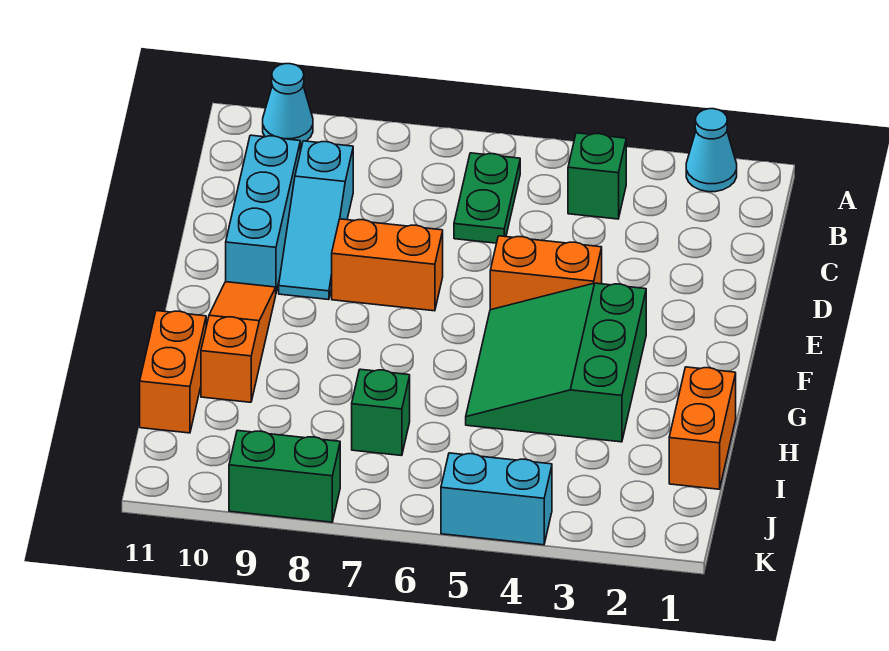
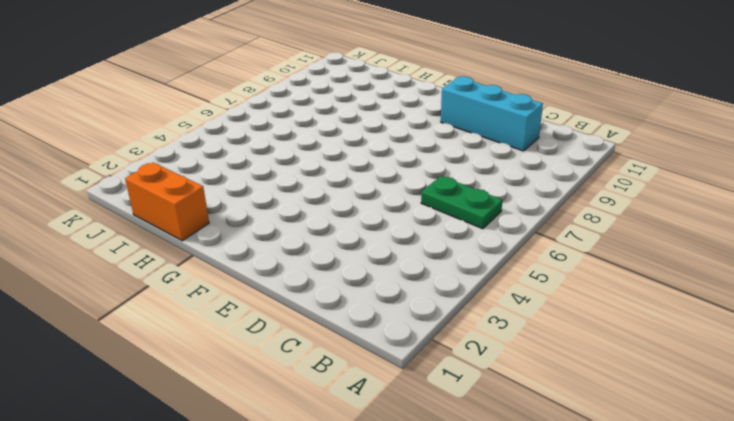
none -> cyan 1x1 cone [686,109,737,192]
none -> cyan 1x1 cone [263,64,313,144]
none -> green 1x1 brick [568,133,626,219]

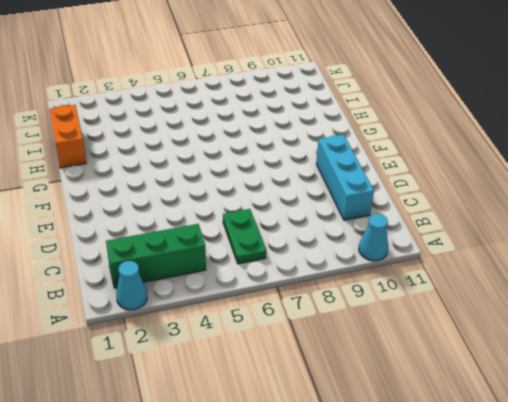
green 1x3 brick [106,224,206,288] -> green 1x1 brick [568,133,626,219]
none -> cyan 1x3 slope [279,141,353,300]
none -> orange 1x2 brick [490,236,602,310]
none -> orange 1x2 brick [332,219,443,311]

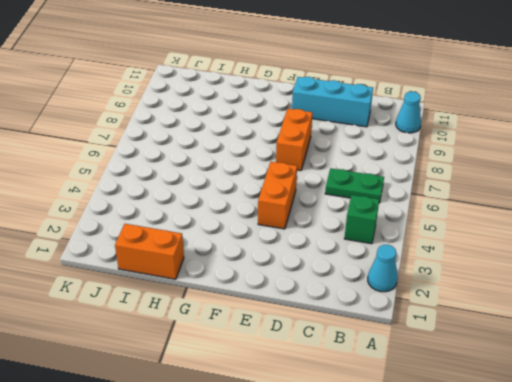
none -> cyan 1x3 slope [279,141,353,300]
none -> green 3x3 slope [466,283,646,442]
none -> orange 1x3 slope [201,282,276,402]

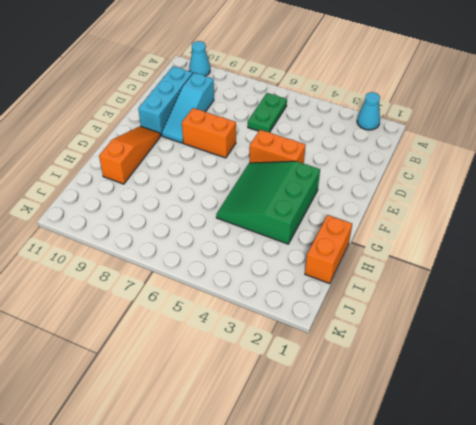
none -> green 1x1 brick [568,133,626,219]
none -> orange 1x2 brick [140,311,206,433]
none -> green 1x1 brick [352,369,410,456]

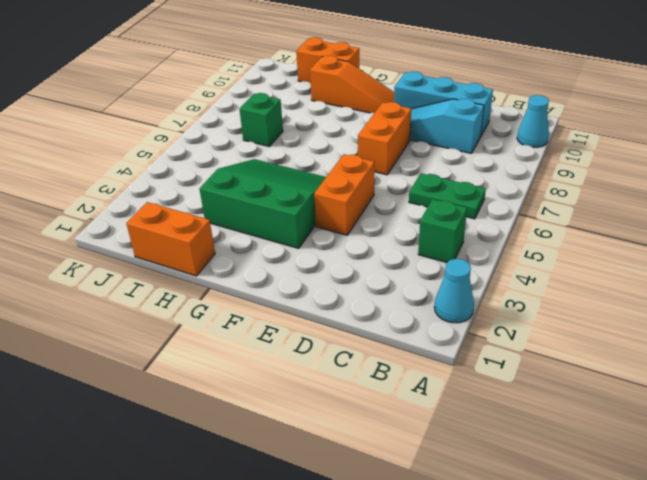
none -> cyan 1x2 brick [441,453,552,545]
none -> green 1x2 brick [229,430,340,522]

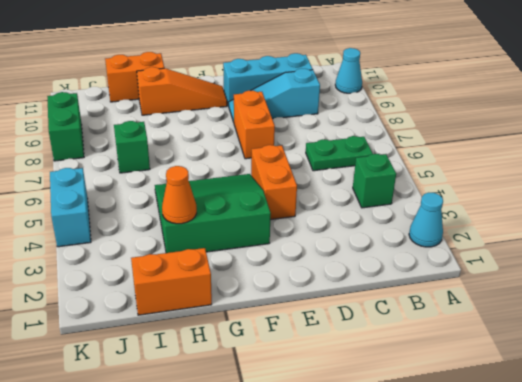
orange 1x1 cone [162,166,197,224] -> none

